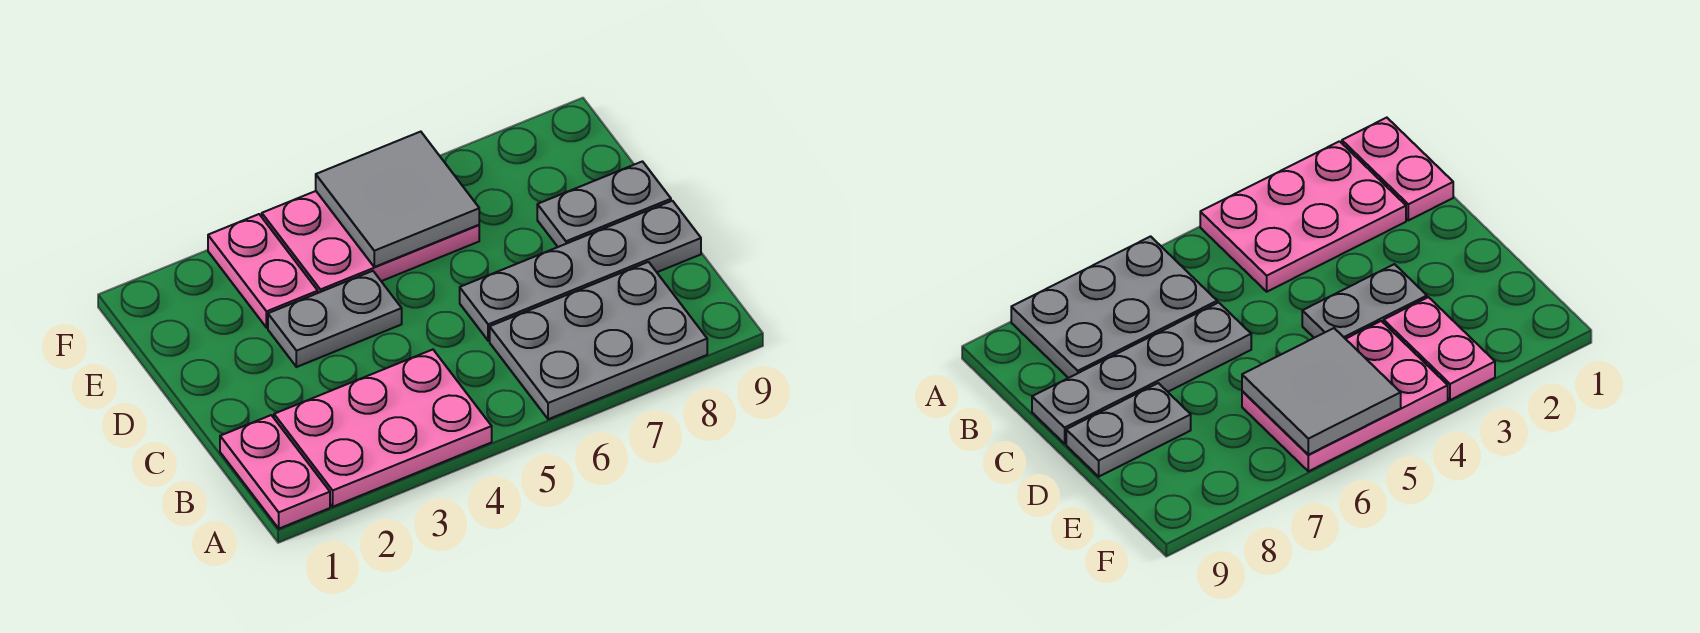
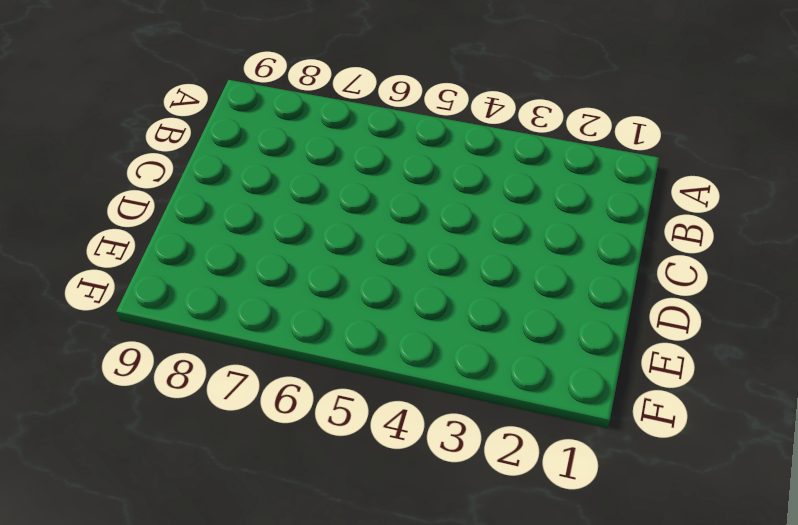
none -> pink 1x2 plate [220,415,330,529]
none -> pink 2x3 plate [274,350,492,507]

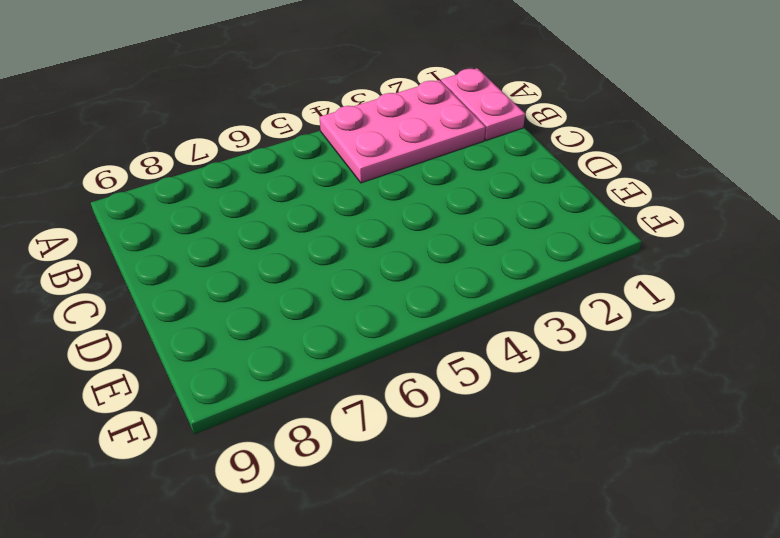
none -> grey 2x3 plate [490,262,707,419]
none -> grey 1x4 plate [460,201,701,341]

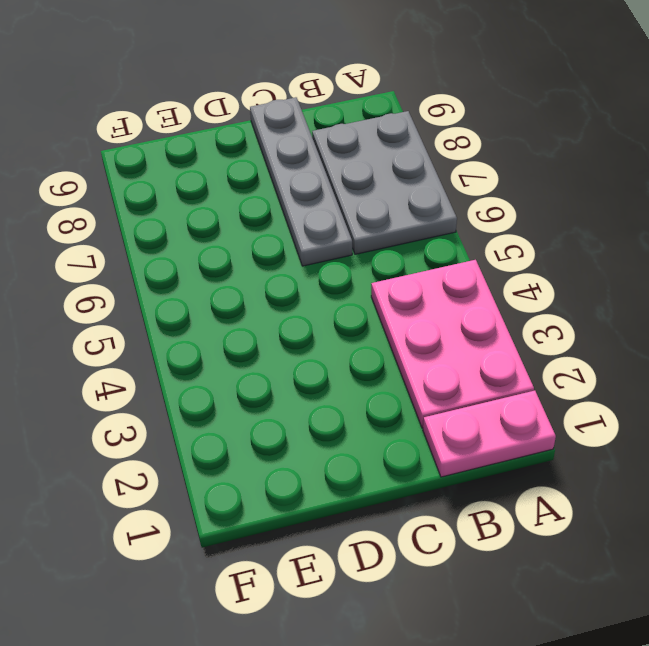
none -> grey 1x2 plate [268,271,402,367]
none -> grey 1x2 plate [537,161,671,247]

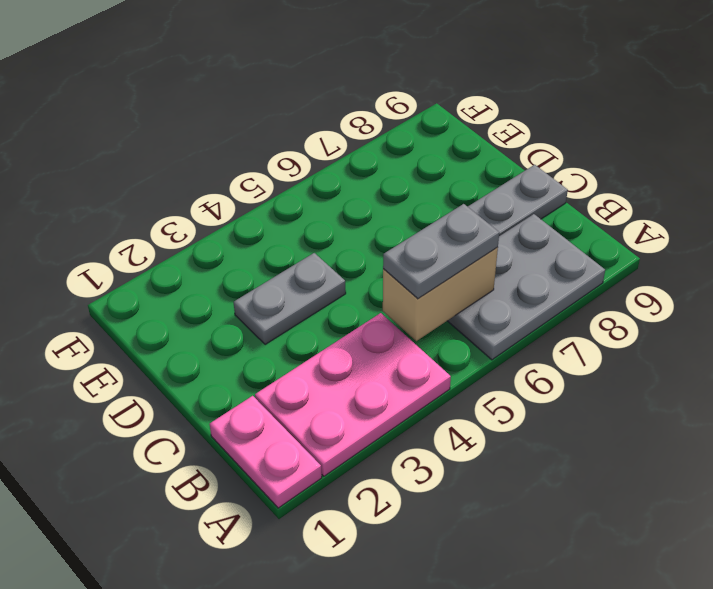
tan 1x2 brick [383,247,498,341] -> none
grey 1x2 plate [383,204,499,299] -> grey 1x2 plate moved to [537,161,671,247]
none -> pink 1x2 plate [208,214,318,328]
none -> pink 2x3 plate [262,191,479,293]

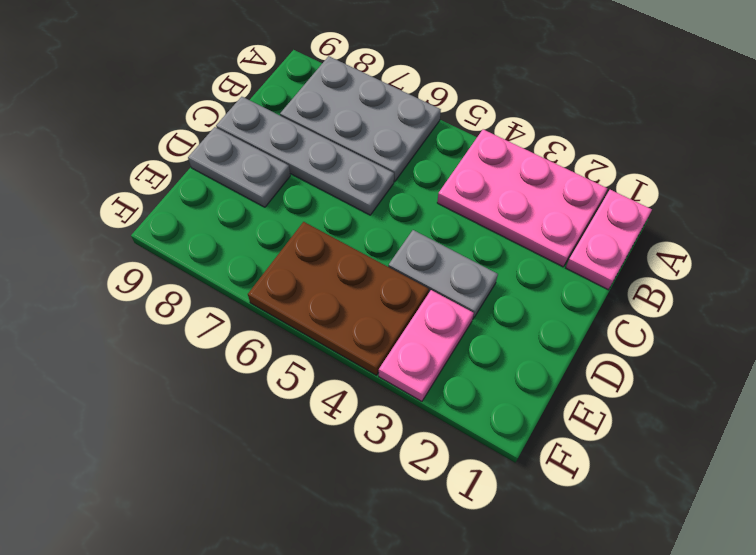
brown 2x3 plate [248,222,429,375] -> pink 2x3 plate [262,191,479,293]
none -> grey 2x2 tile [316,132,479,267]

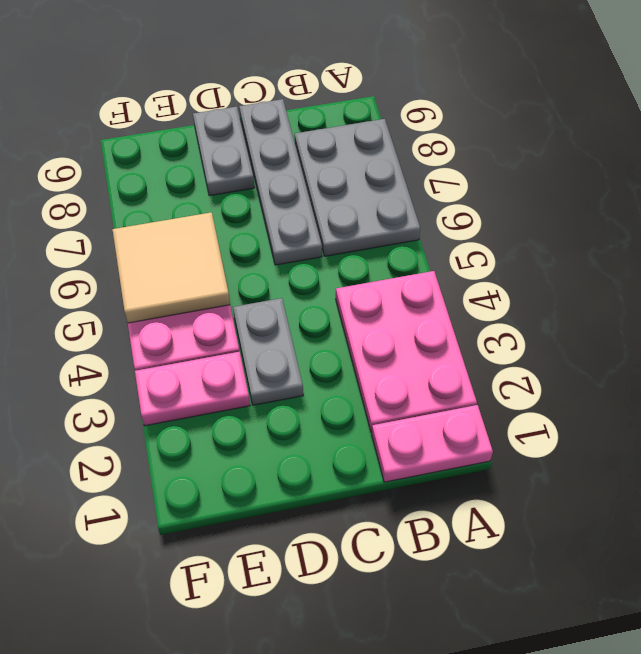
tan 2x2 tile [112,212,230,323] -> grey 2x2 tile [316,132,479,267]

